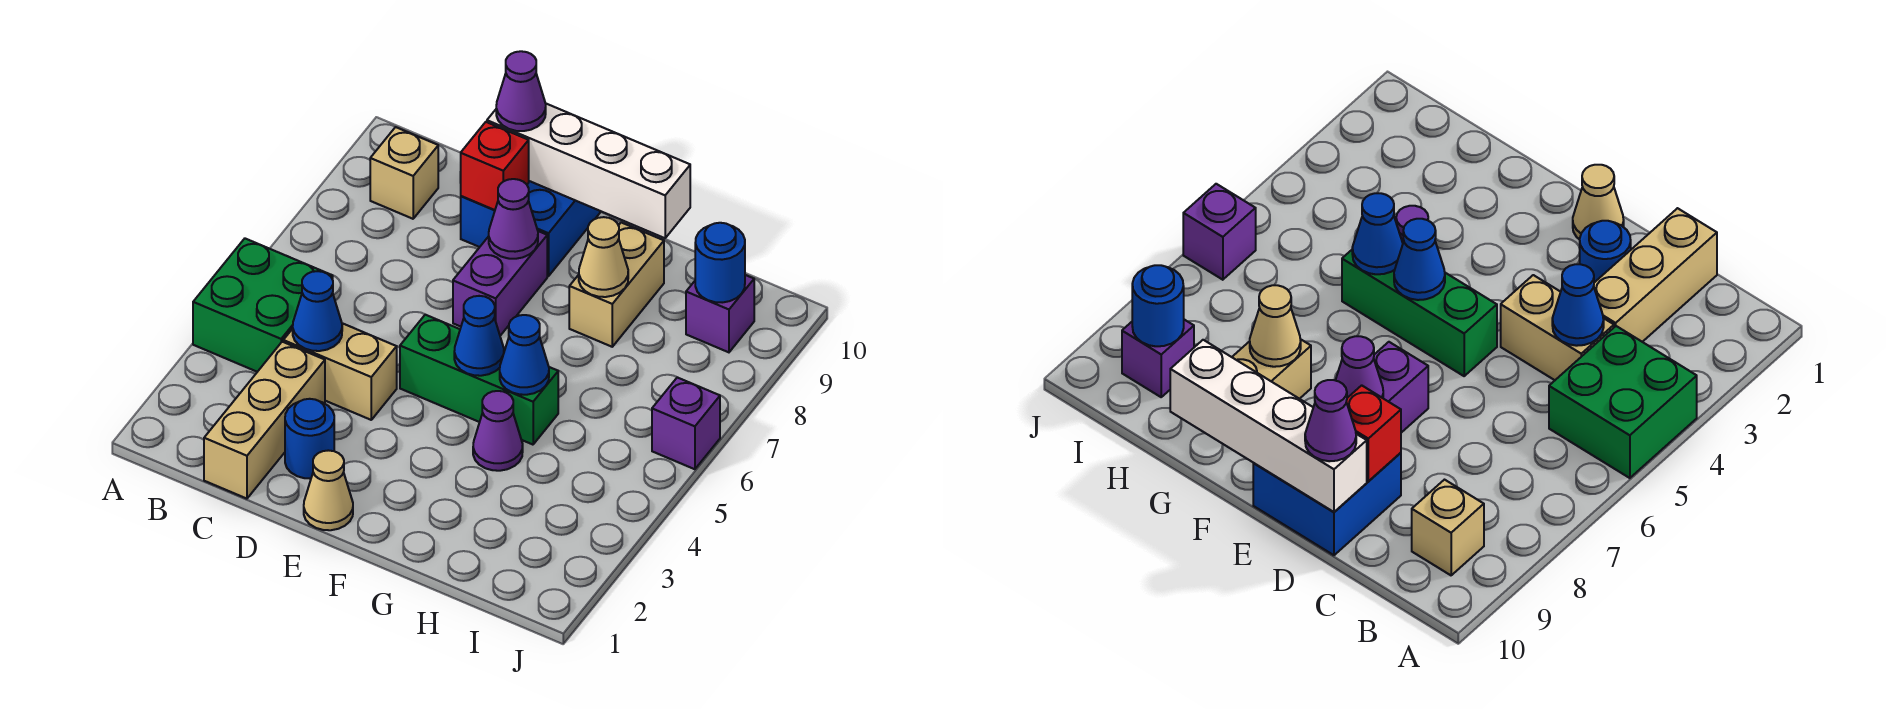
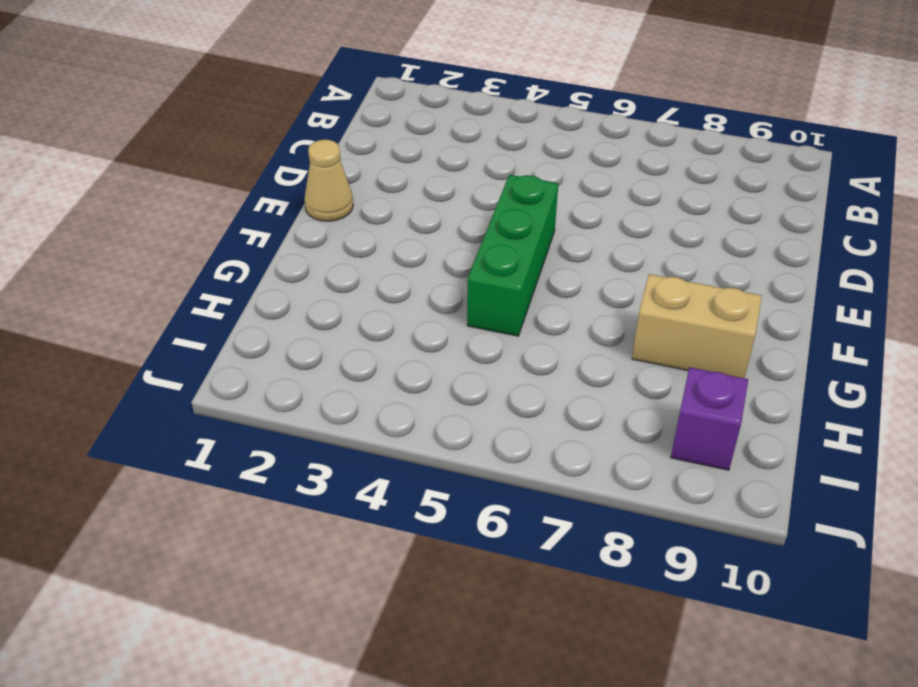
none -> green 2x2 brick [193,239,333,372]
none -> tan 1x1 brick [370,127,438,219]
none -> tan 1x3 brick [204,342,325,499]

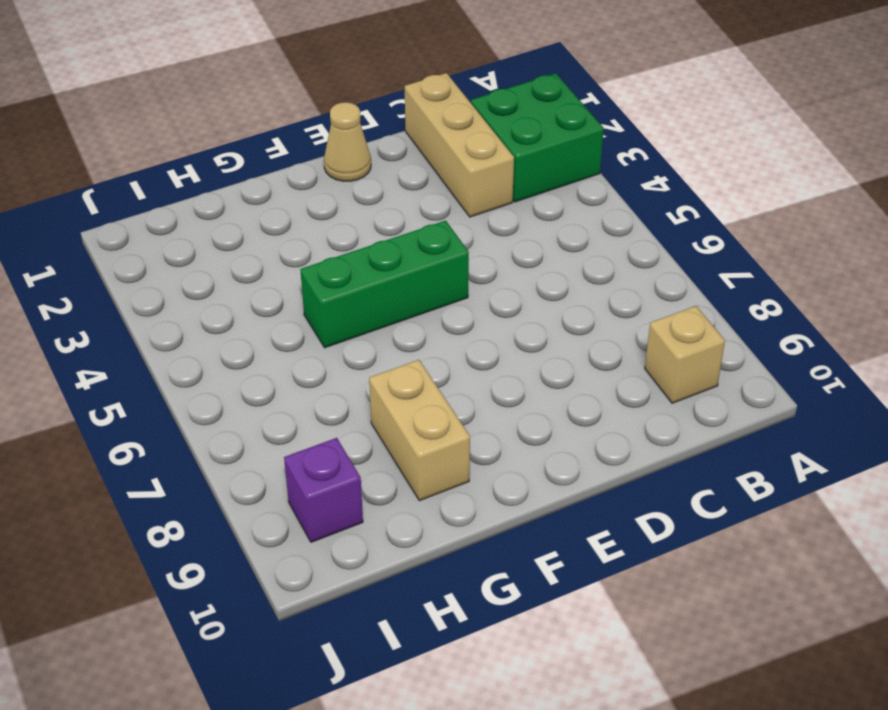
green 2x2 brick [471,73,604,202] -> green 2x2 brick moved to [193,239,333,372]
none -> tan 1x2 brick [283,323,397,420]
none -> blue 1x1 round brick [285,399,334,479]
none -> blue 2x2 brick [461,181,600,276]

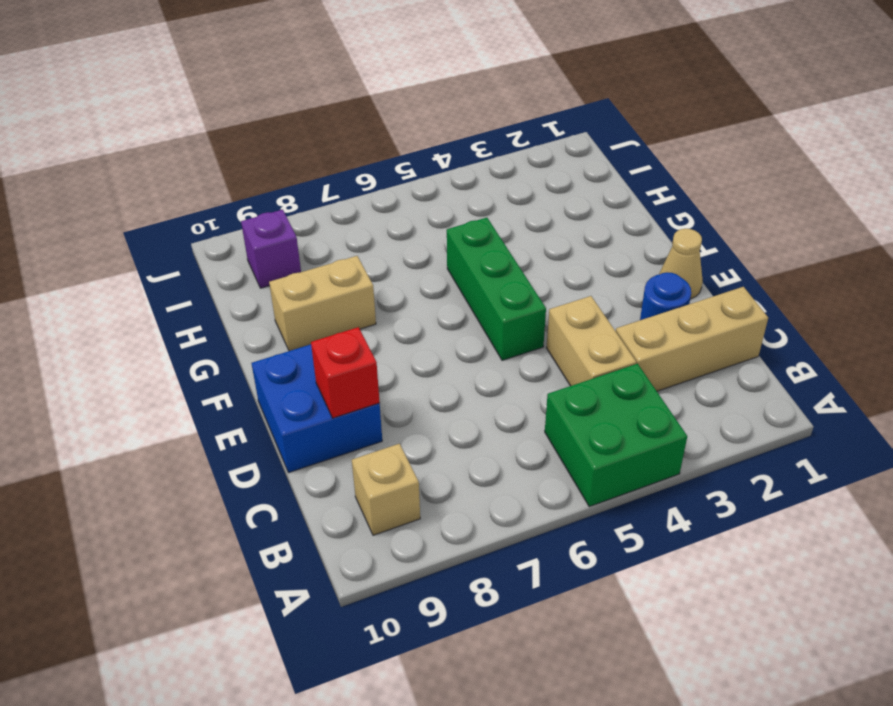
none -> purple 1x2 brick [453,231,547,336]
none -> purple 1x1 cone [473,391,523,471]
none -> purple 1x1 brick [652,377,720,469]

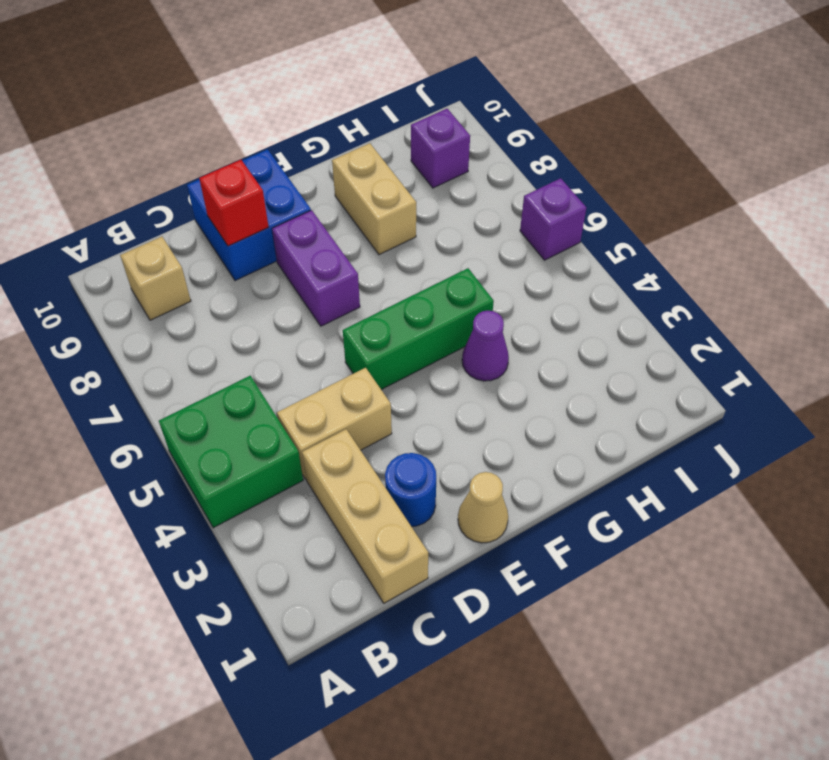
none -> blue 1x1 cone [293,271,342,351]
none -> white 1x4 brick [487,104,690,238]
none -> purple 1x1 cone [489,179,538,259]

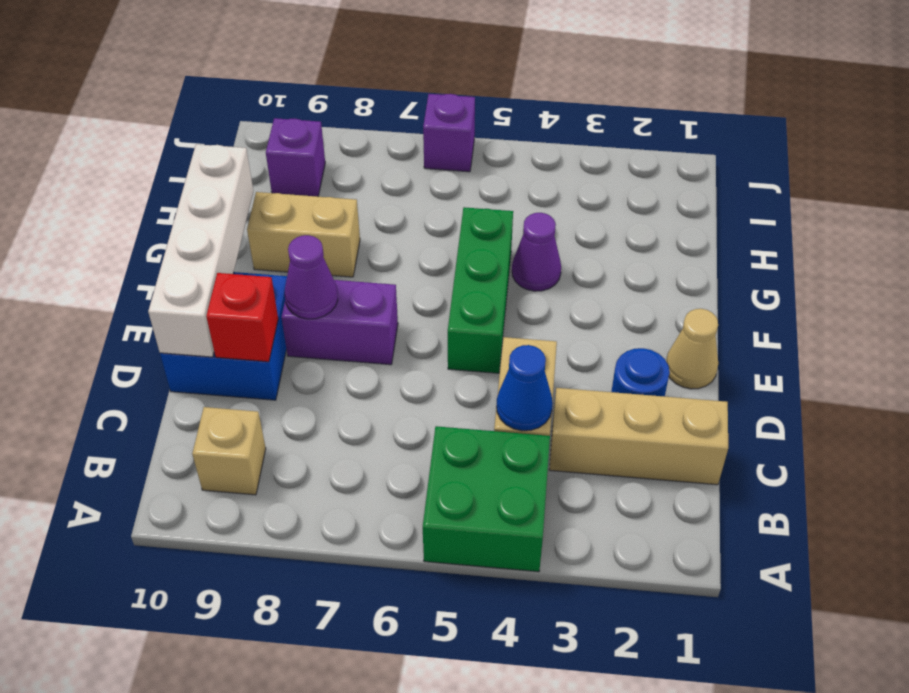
none -> blue 1x1 cone [454,296,504,376]
none -> blue 1x1 cone [500,315,549,395]
none -> tan 1x1 cone [579,217,628,297]

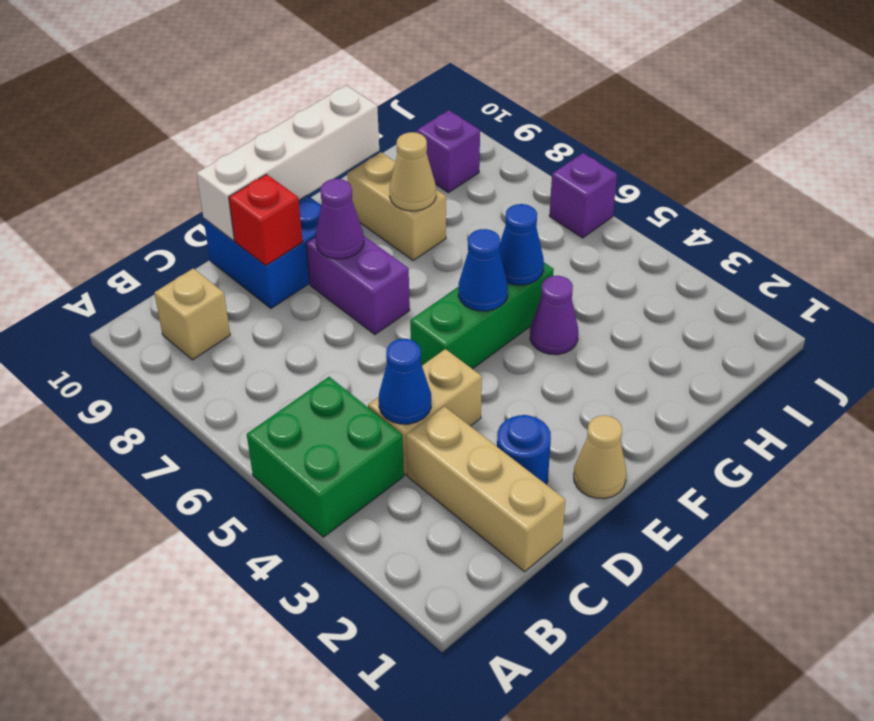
none -> blue 1x1 round brick [695,223,745,303]
none -> purple 1x1 cone [496,51,546,131]

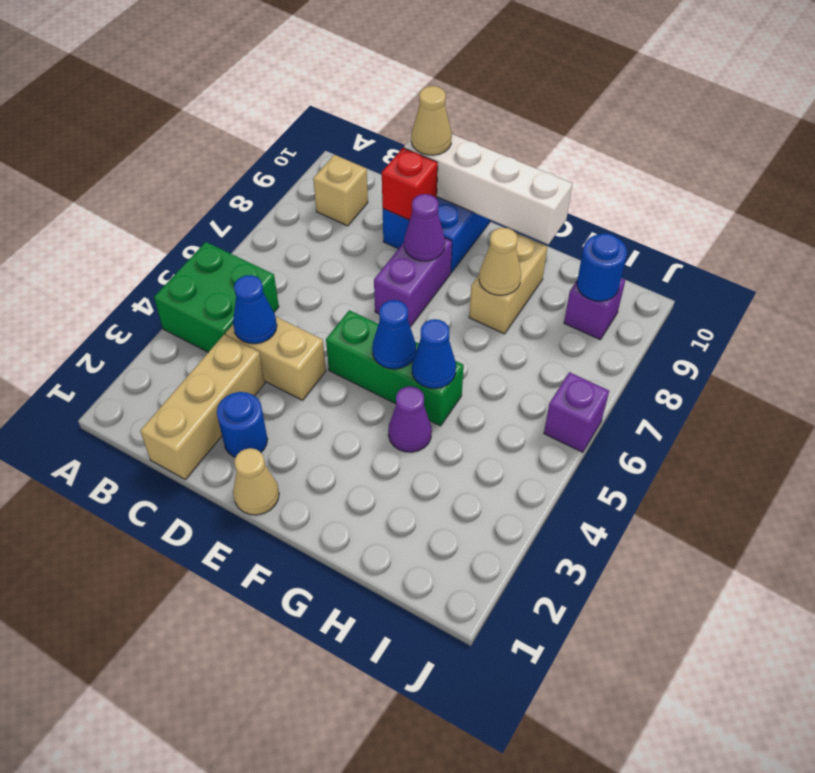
tan 1x1 cone [411,86,452,155] -> purple 1x1 cone [496,51,546,131]

